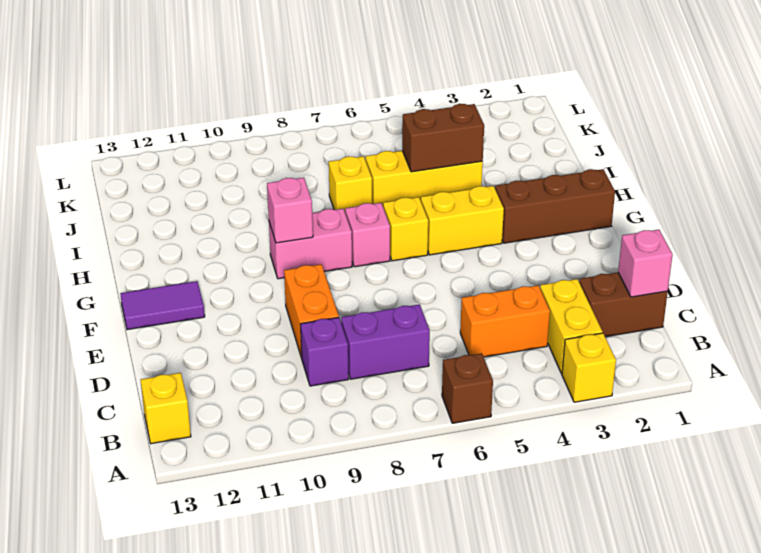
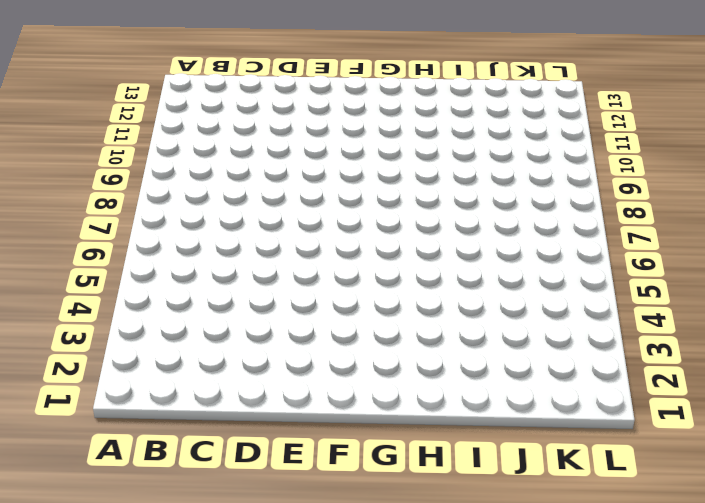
none -> yellow 1x1 brick [562,333,616,402]
none -> brown 1x1 brick [442,353,493,423]
none -> yellow 1x2 brick [540,279,603,374]

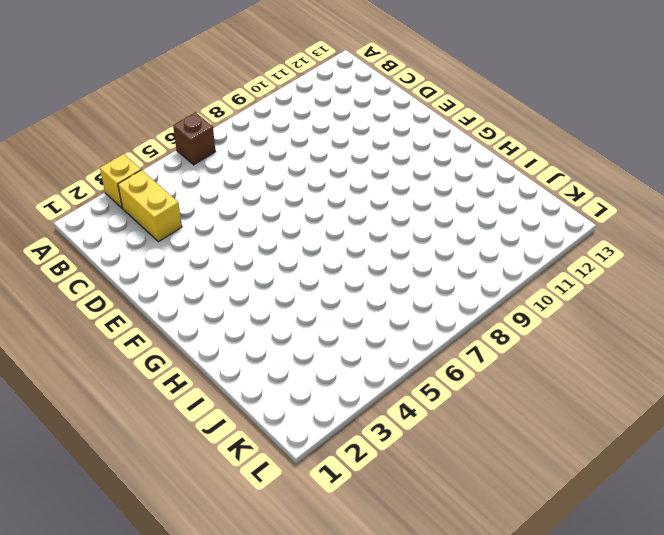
none -> yellow 1x1 brick [141,373,191,444]
none -> brown 1x2 brick [579,273,668,337]
none -> orange 1x2 brick [460,285,550,357]

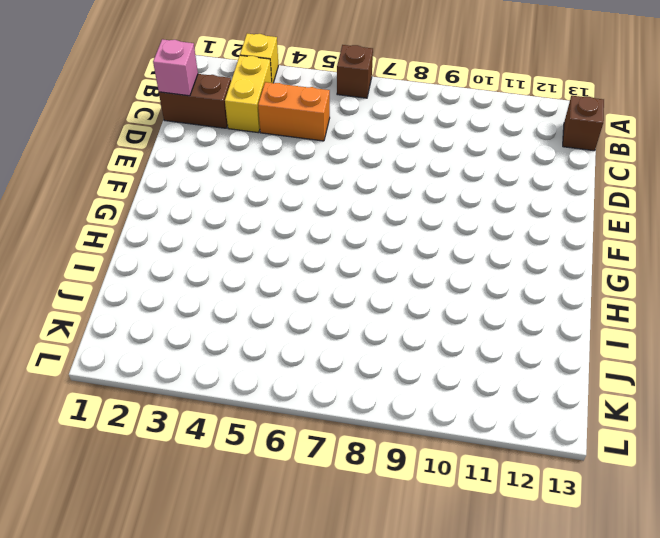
brown 1x1 brick [563,96,604,151] -> yellow 1x1 brick [141,373,191,444]
none -> purple 1x2 brick [341,304,430,379]
none -> purple 1x1 brick [301,318,349,386]
none -> orange 1x2 brick [284,264,339,358]

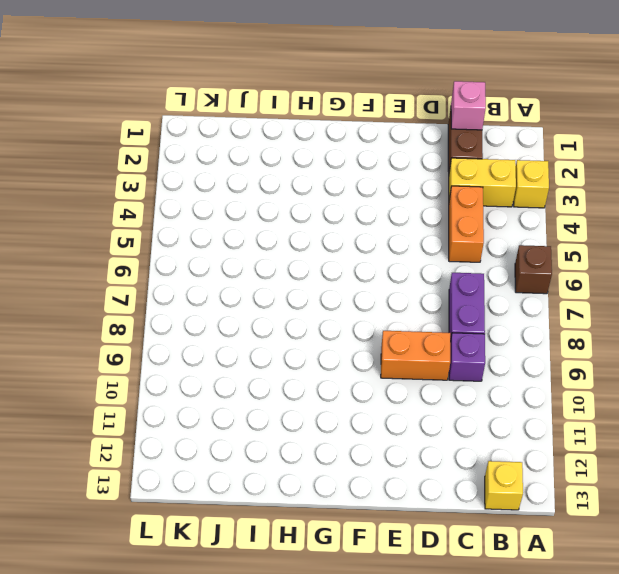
none -> purple 1x2 tile [120,281,205,330]
none -> brown 1x3 brick [495,169,615,243]
none -> yellow 1x2 brick [421,186,504,255]

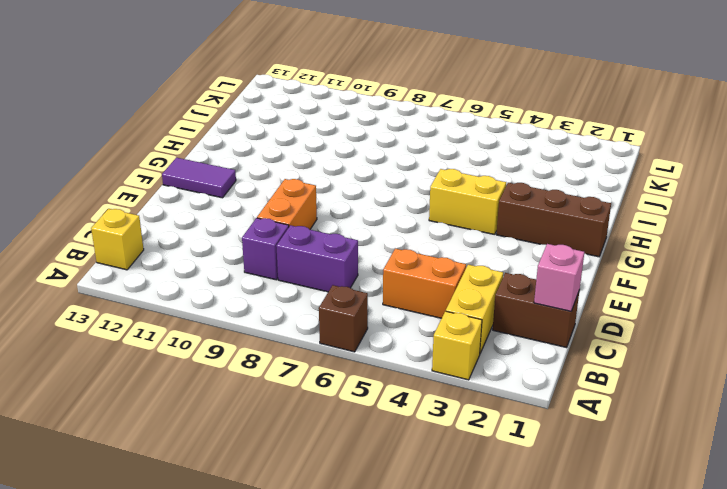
none -> yellow 1x1 brick [383,197,428,261]
none -> pink 1x1 brick [345,203,390,267]
none -> pink 1x2 brick [269,209,352,279]

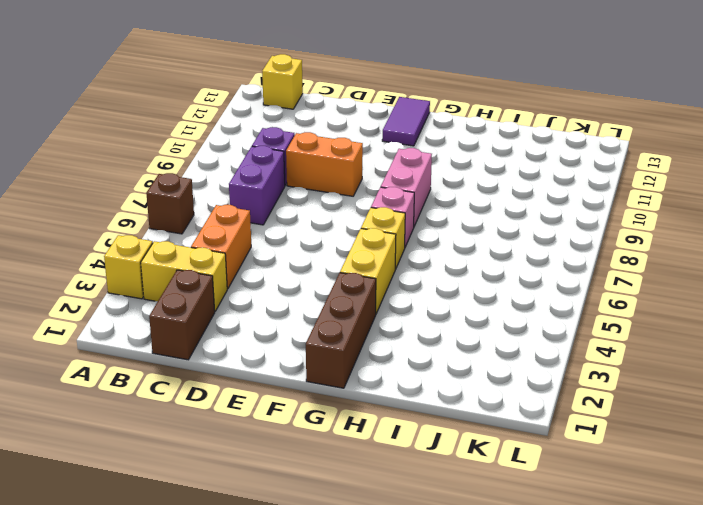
none -> yellow 1x3 brick [366,151,483,206]
none -> yellow 1x1 brick [329,156,372,211]
none -> pink 1x1 brick [618,230,673,297]

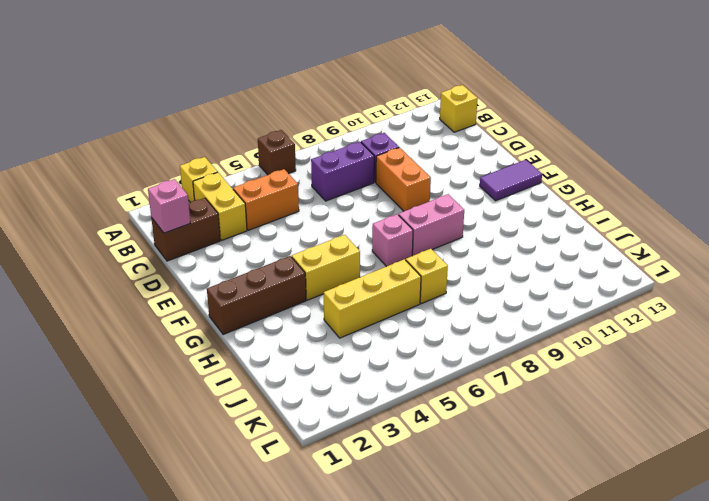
none -> yellow 1x1 brick [383,197,428,261]
none -> pink 1x1 brick [267,178,313,243]
none -> brown 1x2 brick [402,104,484,172]

